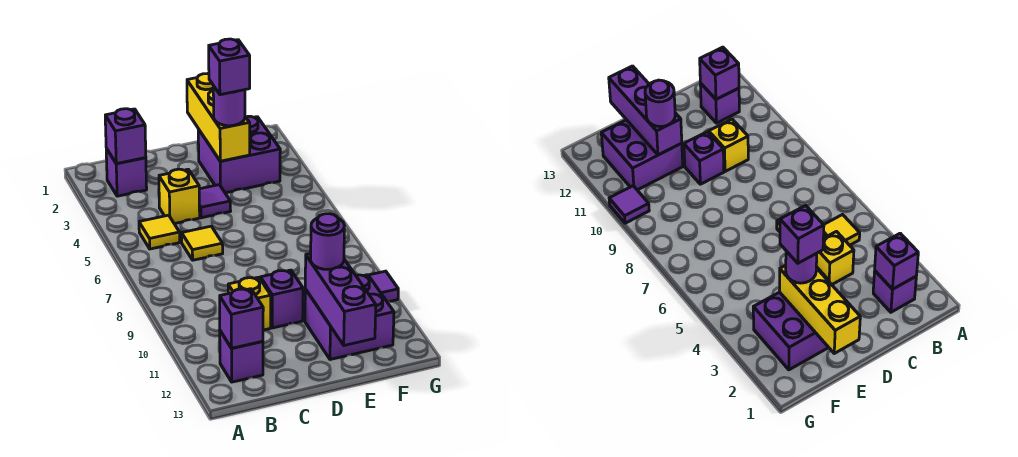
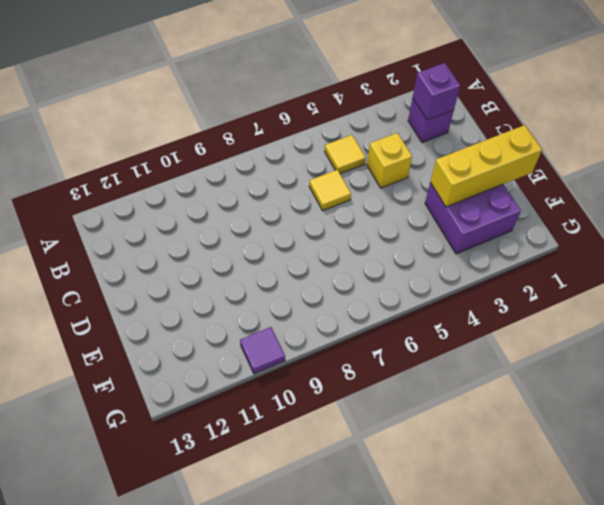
none -> purple 1x1 brick [220,331,263,382]
none -> yellow 1x1 brick [228,277,271,330]
none -> purple 1x1 tile [199,185,231,218]

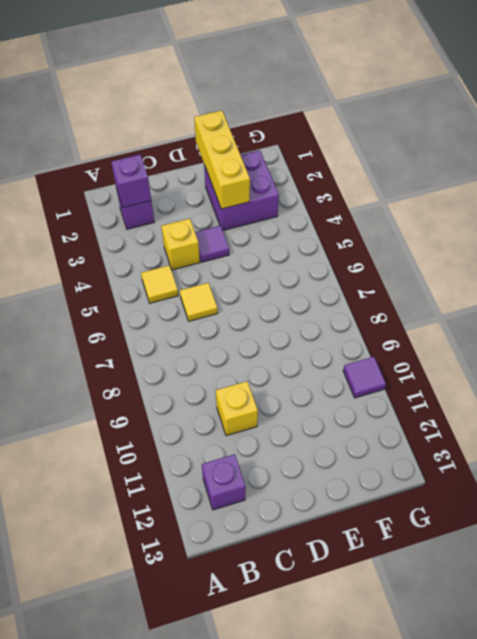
none -> purple 1x1 brick [261,270,303,328]
none -> purple 2x2 brick [305,275,394,360]
none -> purple 1x1 brick [220,289,263,348]

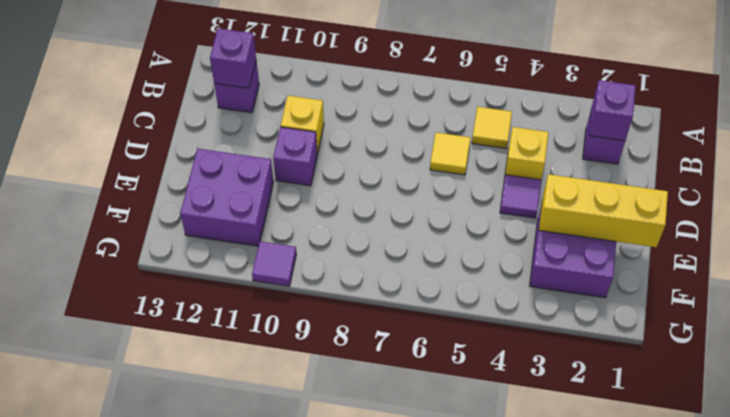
none -> purple 1x3 brick [305,254,376,345]
none -> purple 1x1 round brick [213,86,245,126]
none -> purple 1x1 round brick [311,214,344,269]

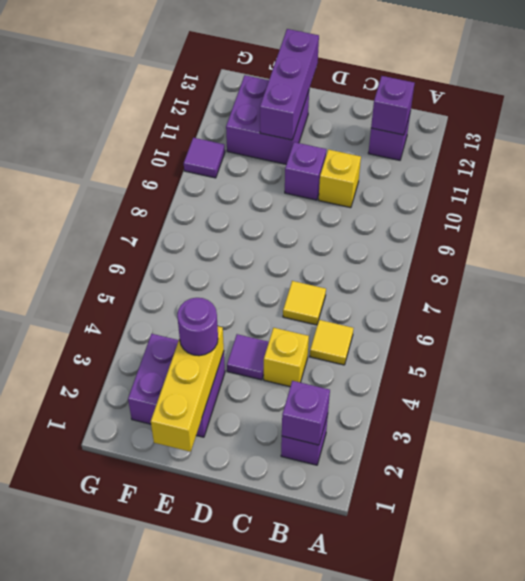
none -> purple 1x1 round brick [311,214,344,269]
none -> purple 1x1 brick [209,39,250,95]

